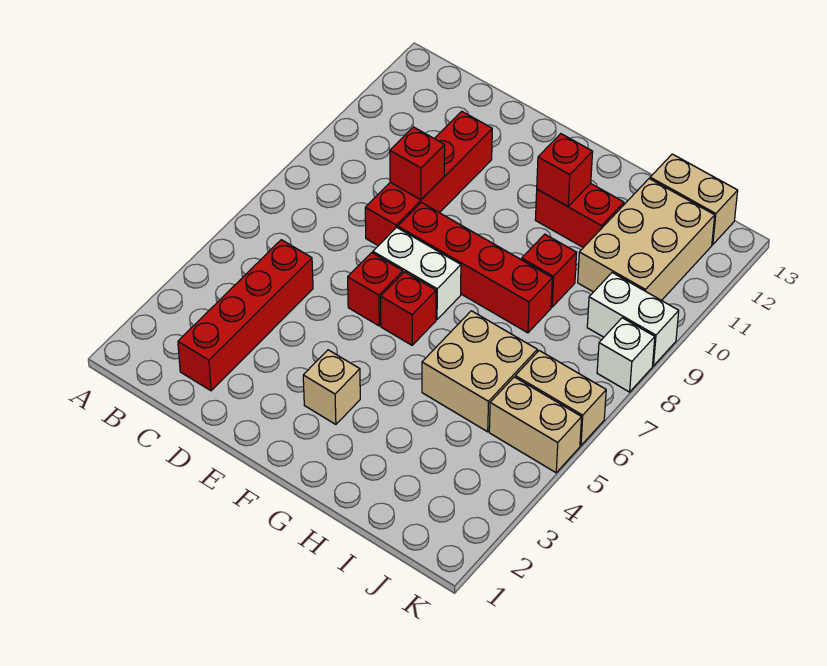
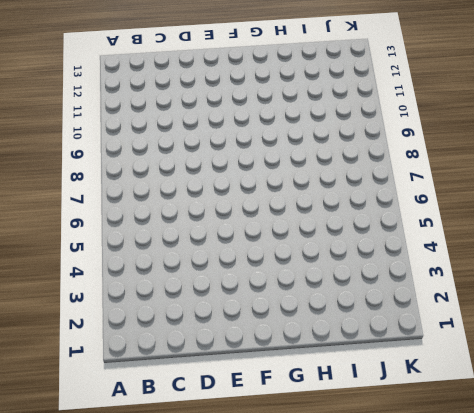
none -> red 1x4 brick [178,240,313,391]
none -> red 1x4 brick [365,111,492,246]
none -> red 1x1 brick [348,253,403,326]

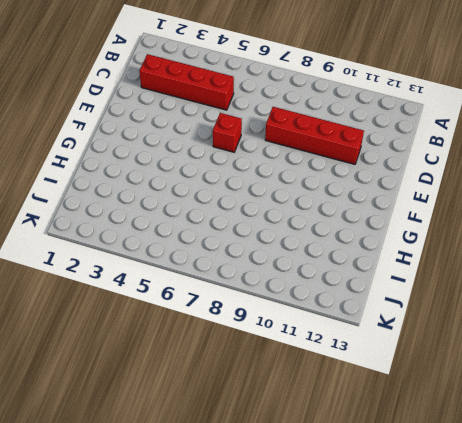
none -> white 1x2 brick [373,227,461,320]
none -> red 1x4 brick [398,203,552,333]
none -> tan 1x1 brick [303,350,360,424]

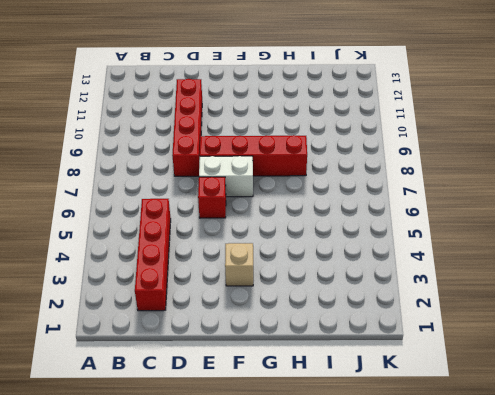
none -> red 1x1 brick [381,272,436,345]
none -> red 1x2 brick [535,183,624,248]
none -> tan 2x2 brick [422,311,537,432]

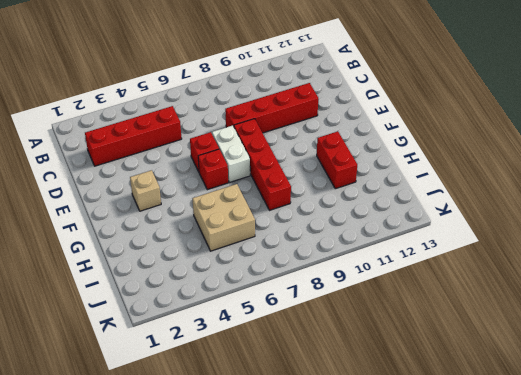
none -> red 1x1 brick [522,234,577,307]
none -> tan 2x3 brick [578,179,715,301]
none -> tan 1x2 brick [650,154,738,245]

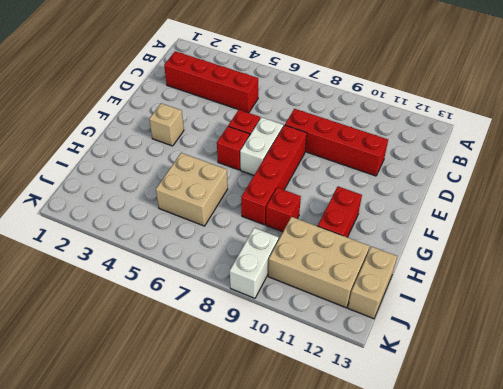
none -> tan 1x2 brick [489,377,582,473]
none -> tan 1x2 brick [515,351,606,445]
none -> white 1x1 brick [597,318,655,392]

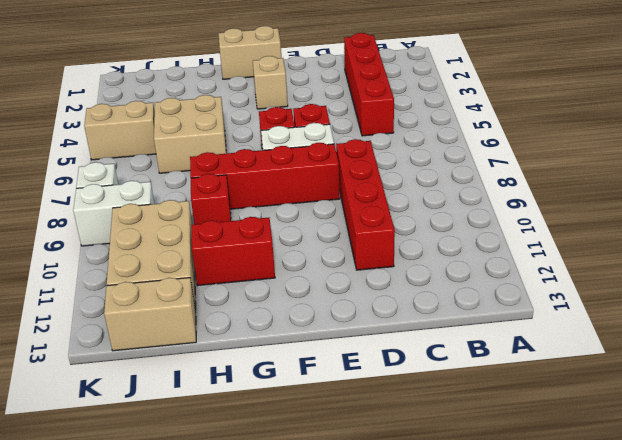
tan 1x2 brick [218,26,281,79] -> tan 1x2 brick moved to [515,351,606,445]
none -> red 1x1 brick [390,127,445,200]
none -> red 1x1 brick [537,134,593,206]

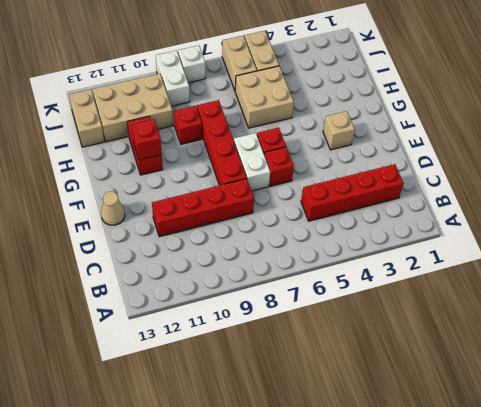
tan 1x1 cone [101,191,125,225] -> none
none -> red 1x1 brick [390,127,445,200]

